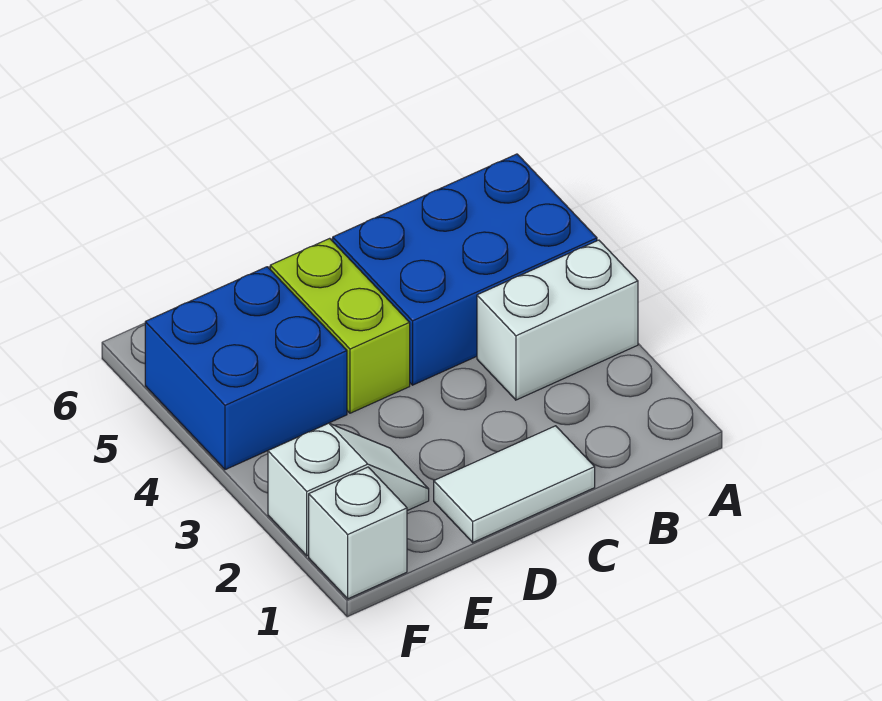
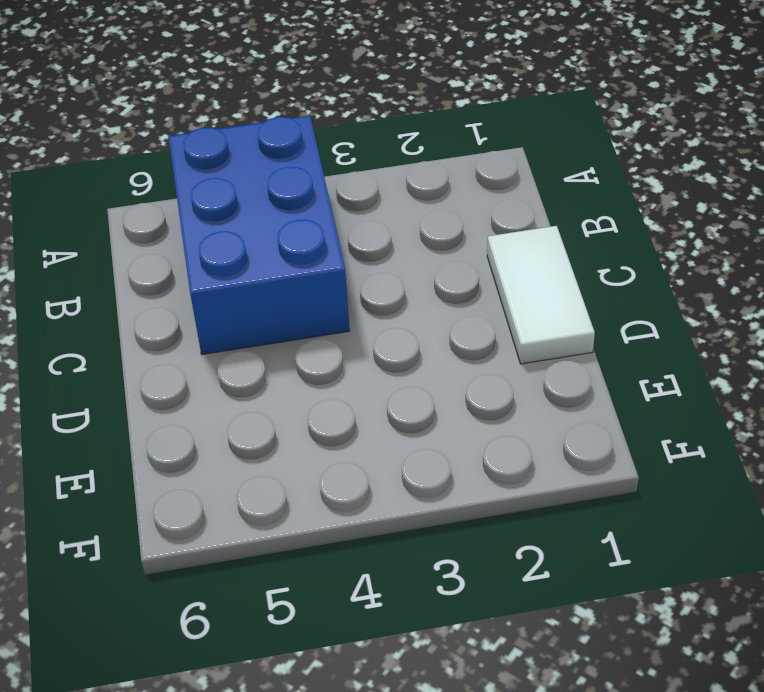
none -> white 1x2 brick [477,240,638,400]
none -> lime 1x2 brick [270,238,410,413]

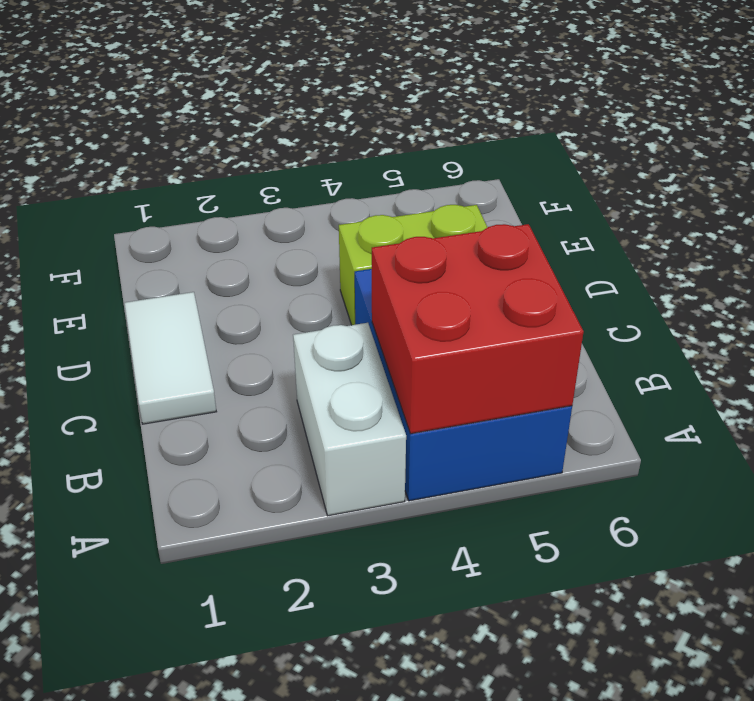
red 2x2 brick [372,224,584,434] -> none
none -> white 1x2 slope [268,423,429,556]
none -> blue 2x2 brick [145,267,347,470]

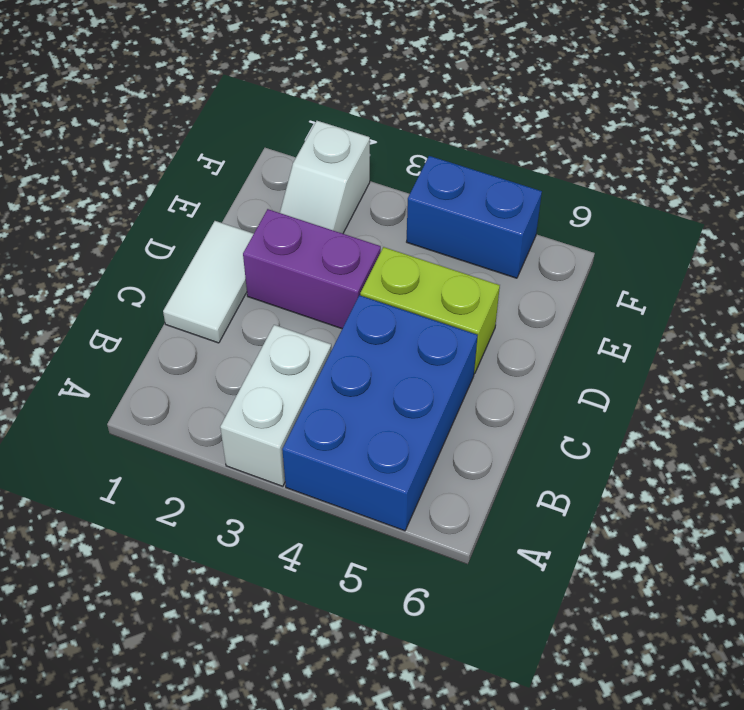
purple 1x2 brick [243,209,381,329] -> none
blue 1x2 brick [407,156,542,278] -> blue 2x2 brick [145,267,347,470]
none -> white 1x1 brick [309,467,407,599]

